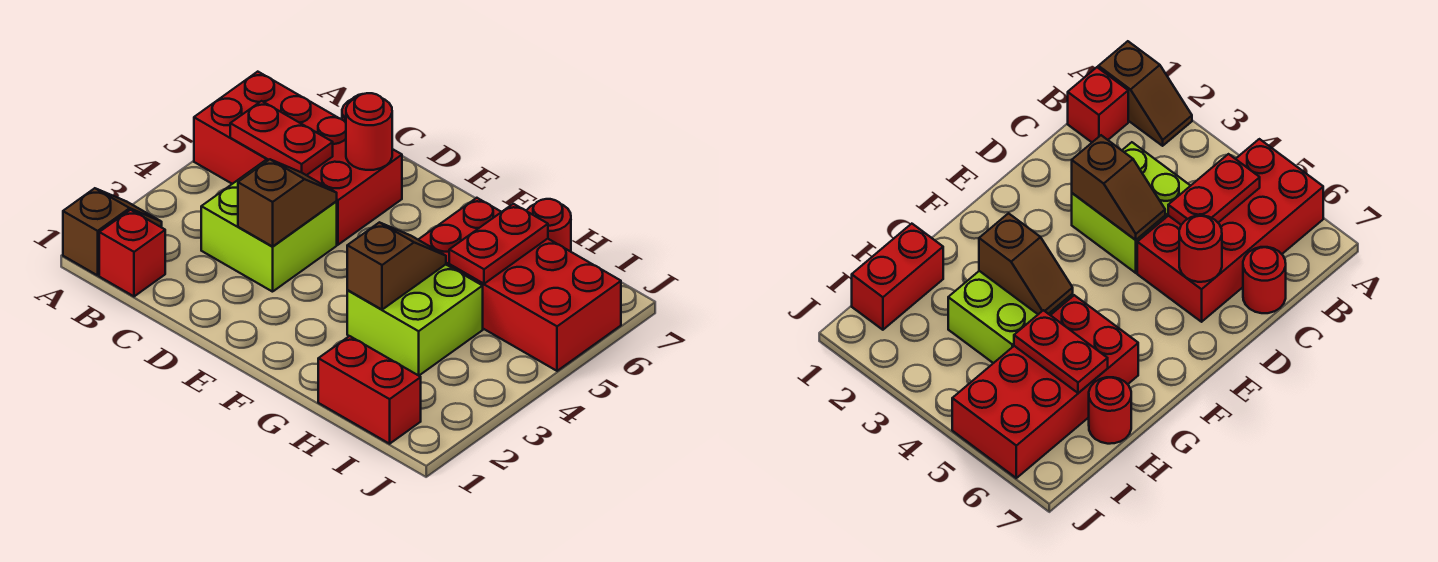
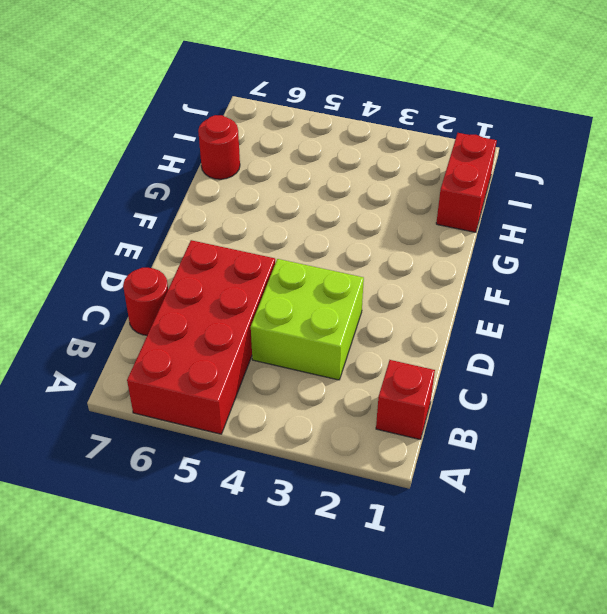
none -> brown 1x2 slope [63,188,162,275]
none -> lime 2x2 brick [347,264,483,375]
none -> red 2x4 brick [418,198,621,371]

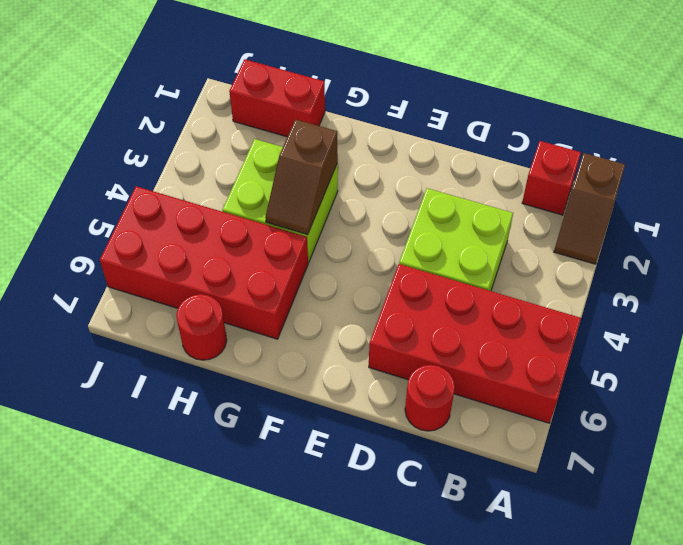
none -> red 1x2 plate [230,101,333,175]
none -> brown 1x2 slope [238,159,337,246]
none -> red 1x1 round brick [346,93,392,170]

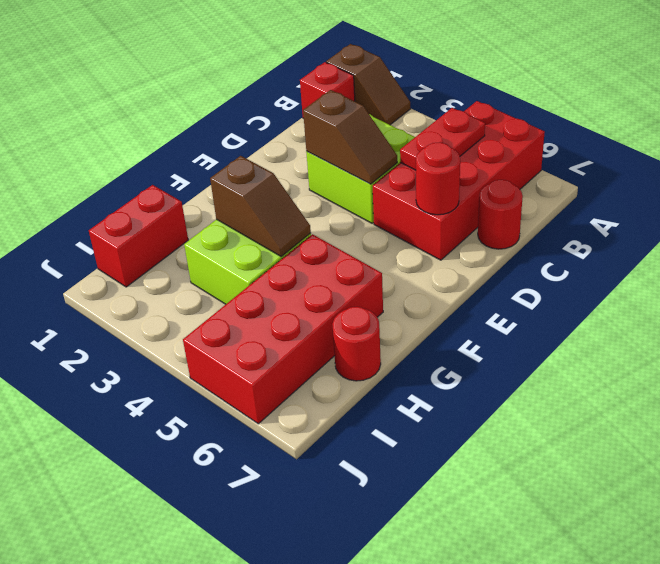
none -> red 1x2 plate [449,204,548,284]

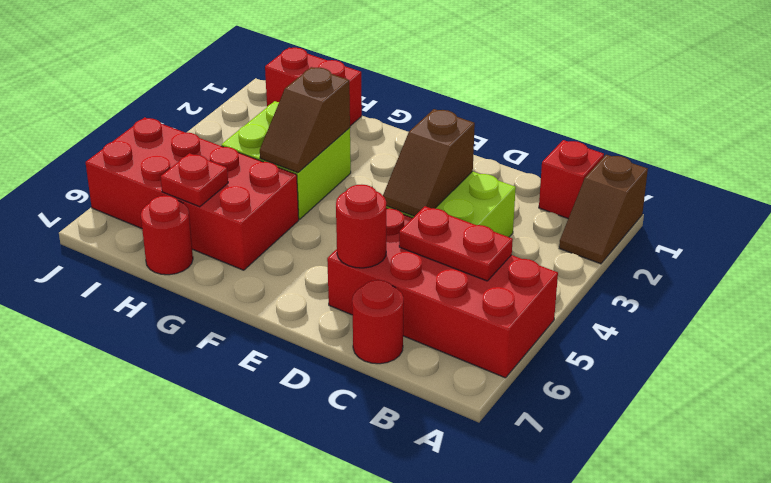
red 1x1 plate [161,153,228,207] -> red 1x2 plate [449,204,548,284]

